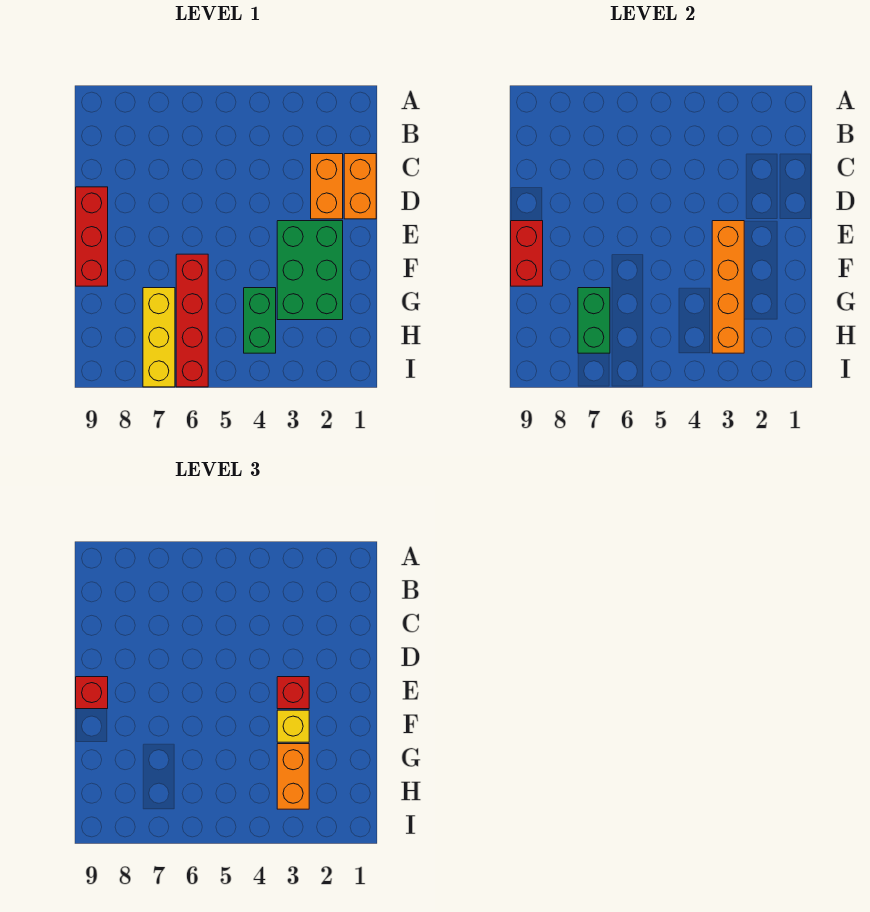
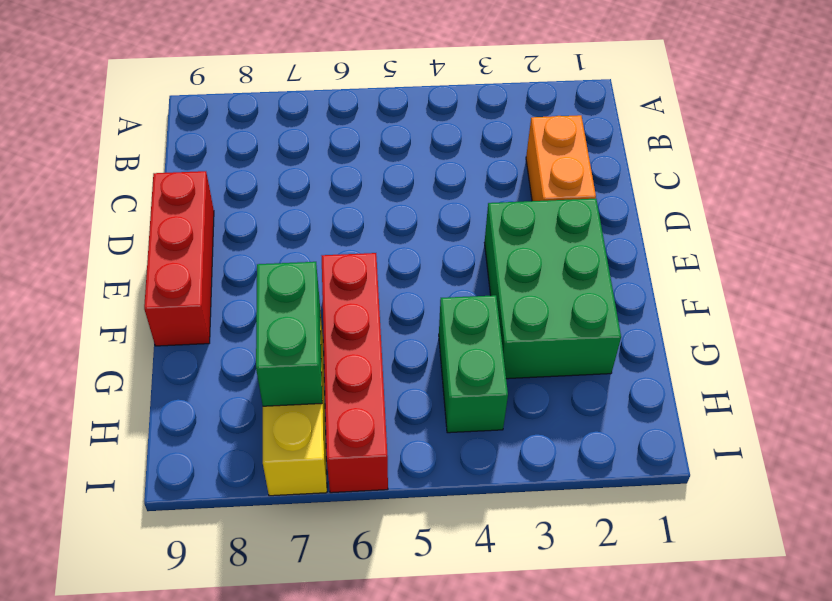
none -> orange 1x2 brick [344,154,376,219]
none -> orange 1x4 brick [712,221,744,353]
none -> red 1x2 brick [511,221,543,286]

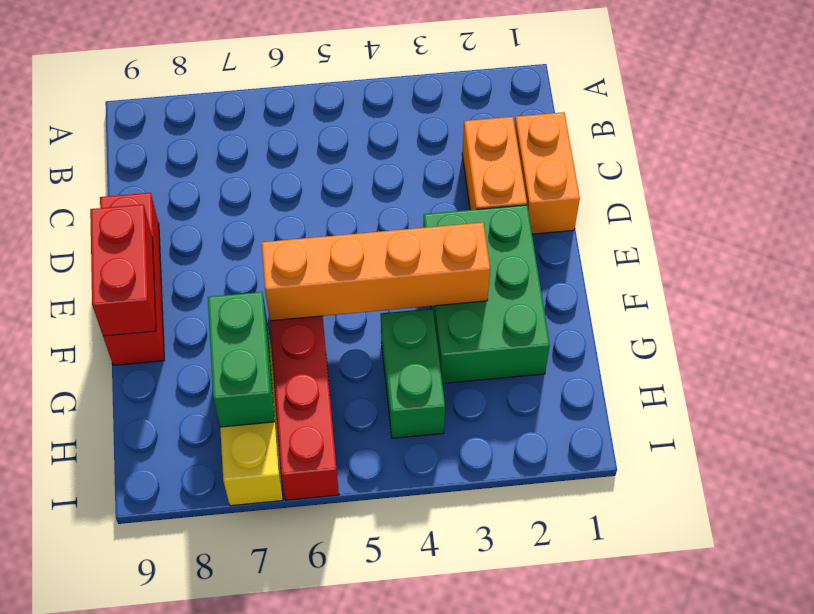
orange 1x4 brick [262,222,490,321] -> orange 1x4 brick turned to [712,221,744,353]
none -> red 1x1 brick [277,677,309,709]
none -> red 1x1 brick [76,677,108,709]
none -> yellow 1x1 brick [277,710,309,742]

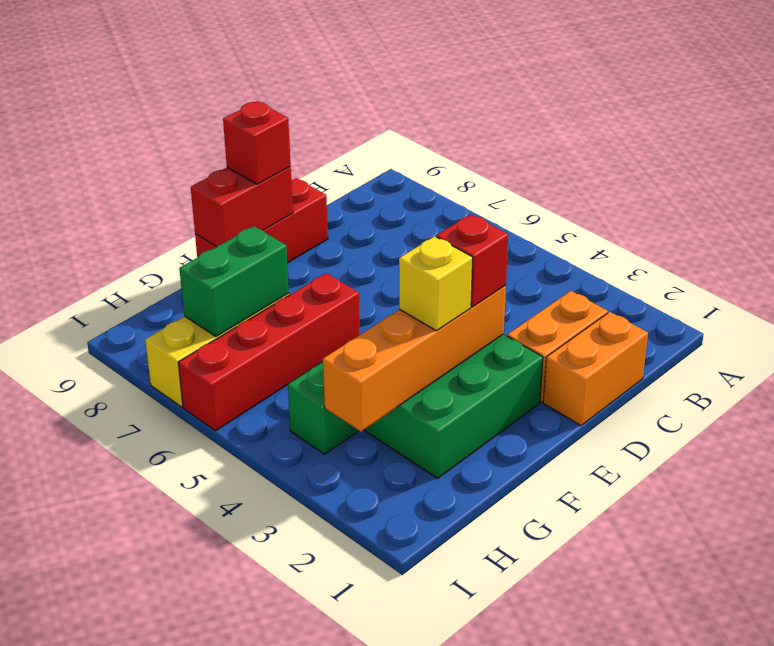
none -> orange 1x2 brick [277,744,309,809]

